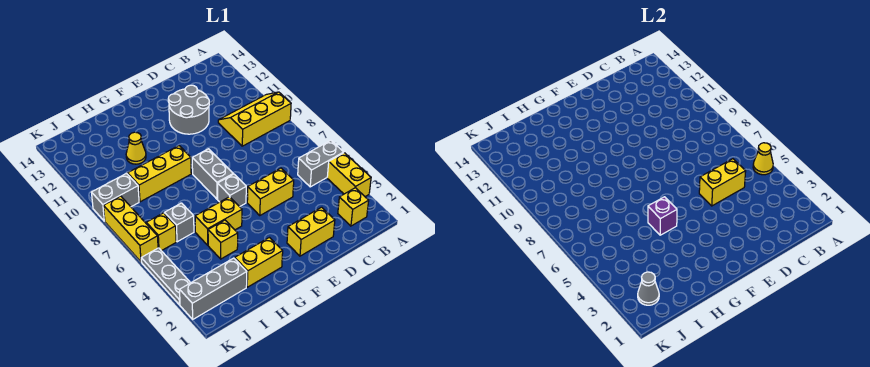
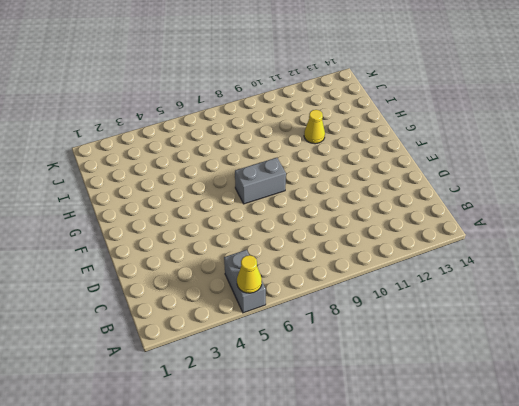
none -> yellow 1x2 brick [327,153,371,197]
none -> yellow 2x3 slope [218,92,291,146]
none -> yellow 1x1 brick [338,188,369,226]

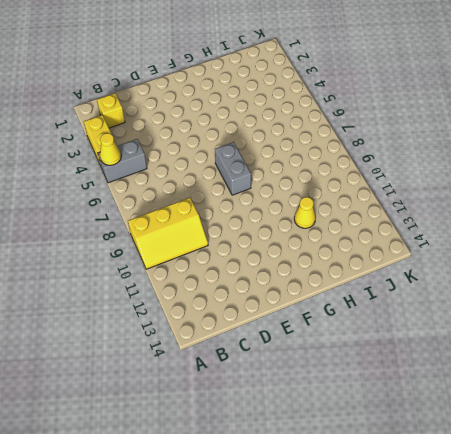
none -> yellow 1x2 brick [287,207,335,256]
none -> yellow 1x2 brick [247,168,294,215]
none -> grey 2x2 round brick [168,85,209,134]

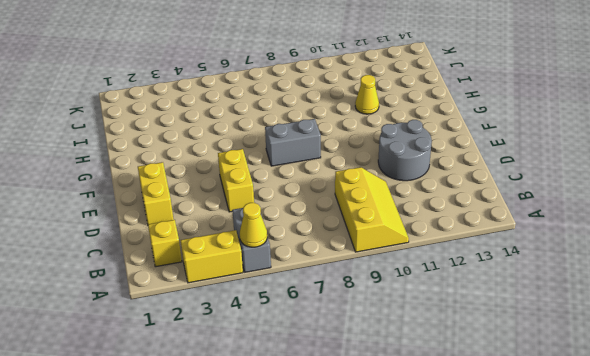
none -> grey 1x1 brick [218,174,246,207]
none -> yellow 1x2 brick [235,238,283,287]
none -> yellow 1x2 brick [195,197,242,245]

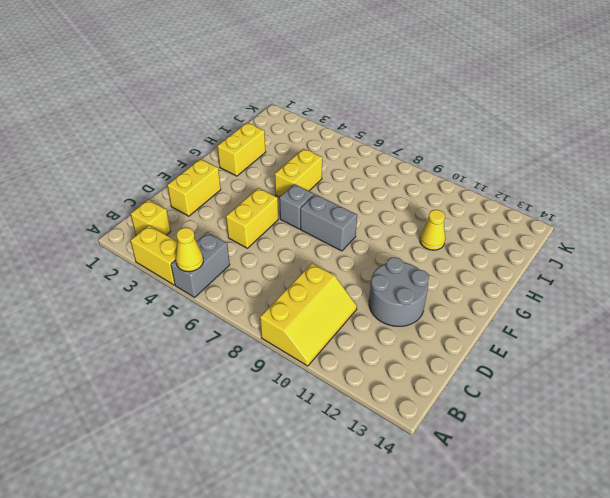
none -> yellow 1x3 brick [127,146,191,202]
none -> yellow 1x1 brick [208,220,238,259]
none -> grey 1x3 brick [180,258,247,319]

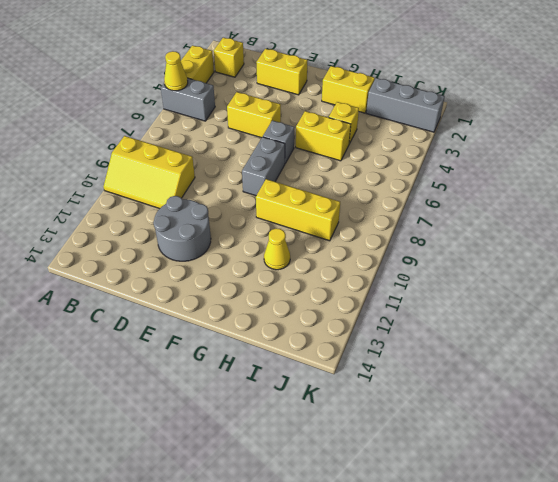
none -> grey 1x1 brick [164,203,194,242]
none -> yellow 1x1 brick [146,213,176,251]
none -> grey 1x2 brick [91,174,139,221]

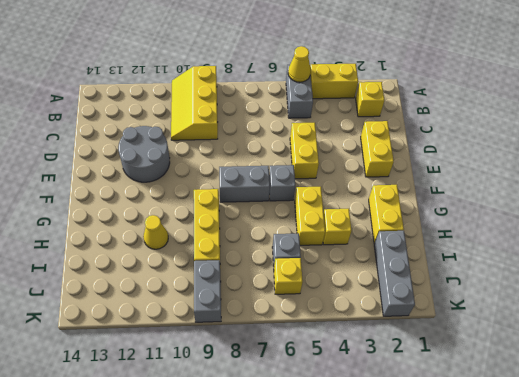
none -> grey 1x3 plate [141,248,190,305]
none -> yellow 1x3 brick [104,196,158,262]
none -> yellow 1x2 brick [699,159,746,206]

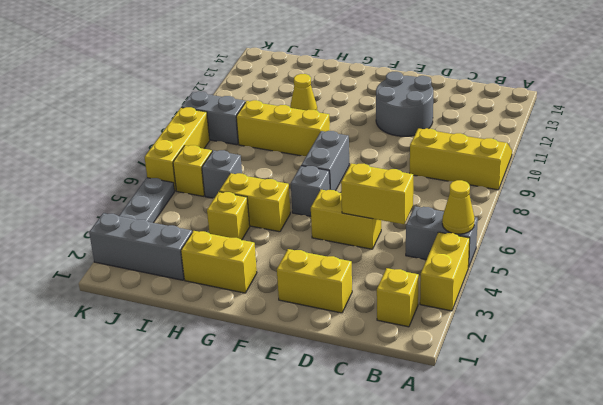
none -> purple 1x1 brick [648,197,677,235]
none -> grey 1x1 cone [638,272,659,305]

